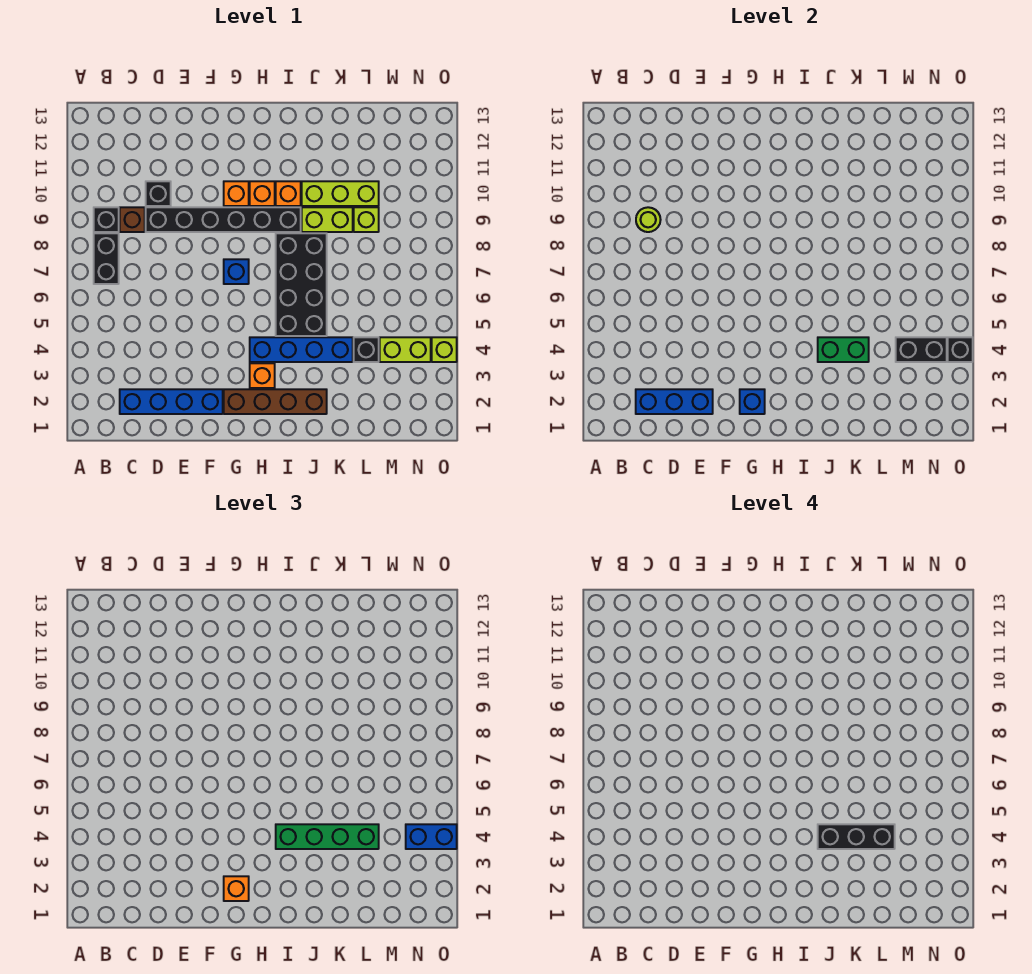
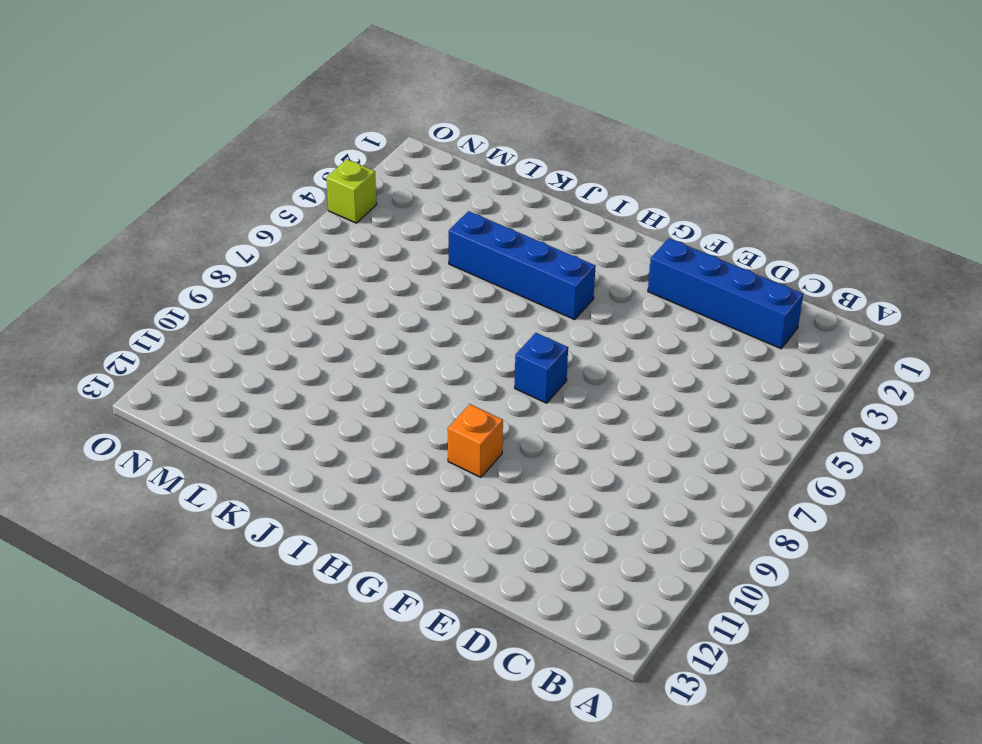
none -> black 1x2 brick [94,233,119,284]
none -> black 1x1 brick [94,207,119,232]
none -> brown 1x1 brick [120,207,145,232]
none -> black 1x6 brick [146,207,301,232]

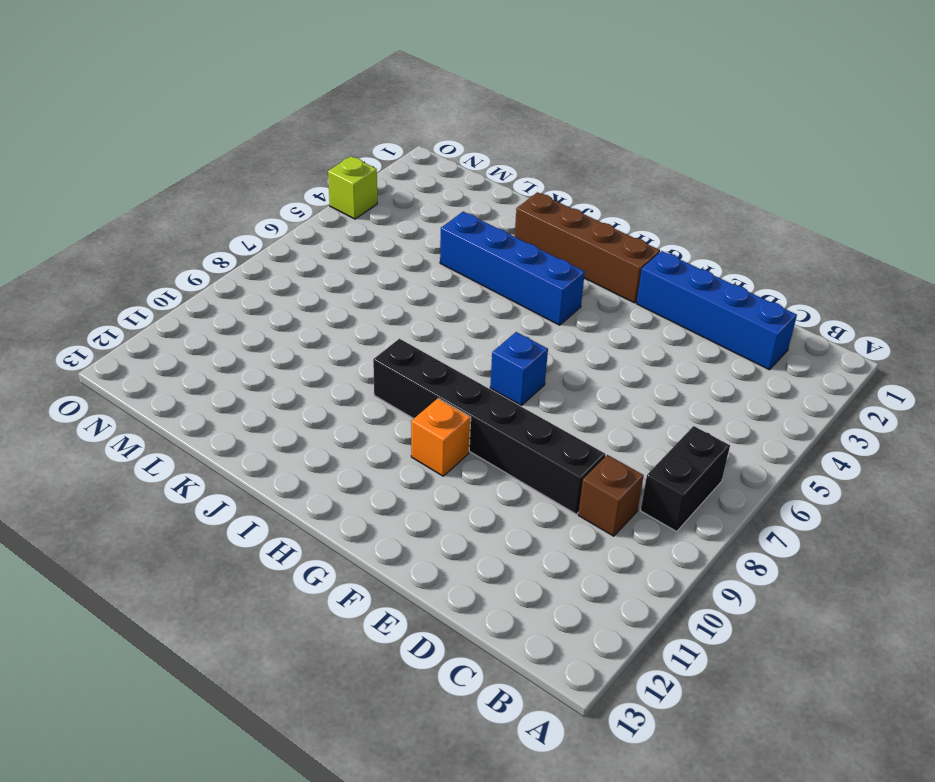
none -> black 1x1 brick [94,207,119,232]
none -> black 1x1 brick [146,181,171,206]
none -> orange 1x1 brick [250,363,275,388]
none -> orange 1x1 brick [250,181,275,206]

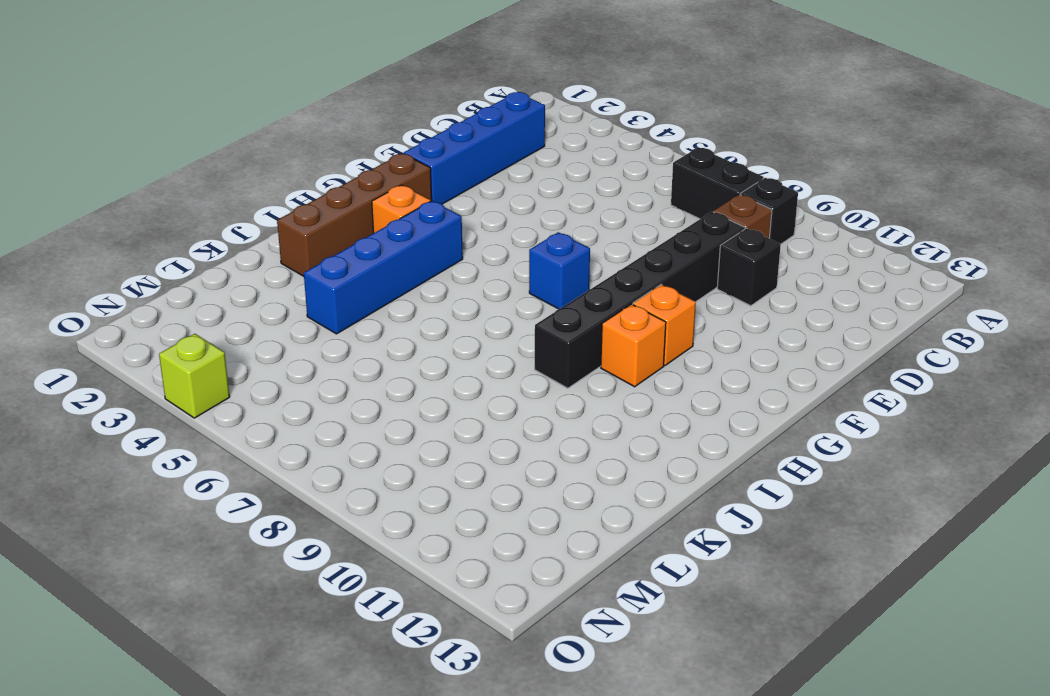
none -> black 2x4 brick [276,233,327,336]
none -> orange 1x1 brick [276,181,301,206]
none -> lime 1x2 brick [302,207,353,232]
none -> lime 1x3 brick [302,181,379,206]

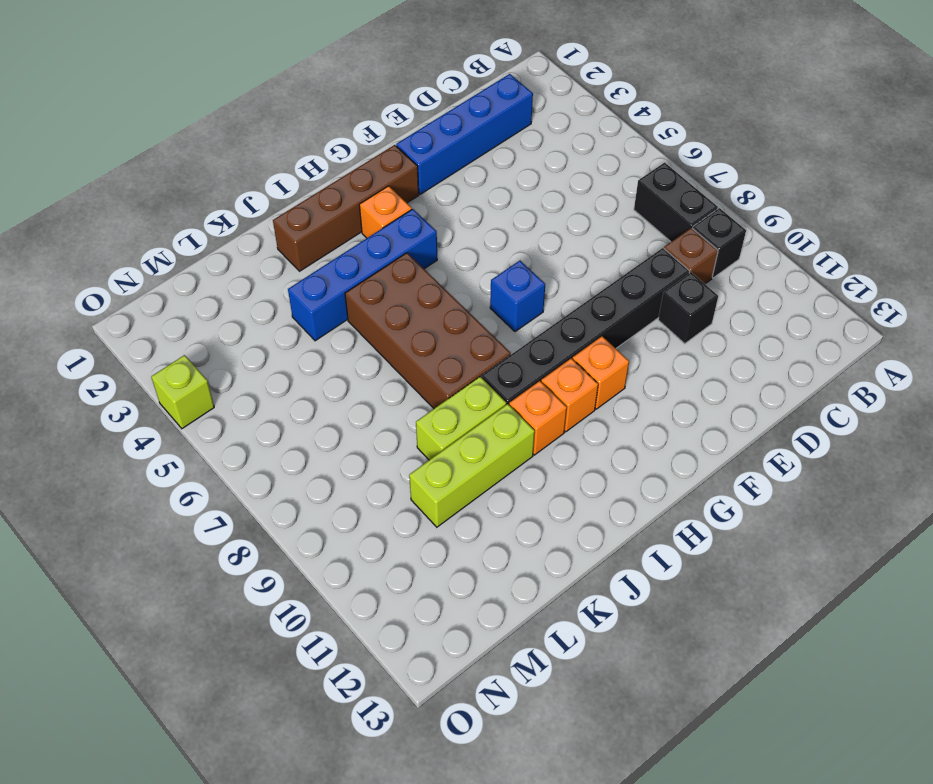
brown 2x4 brick [345,253,511,408] -> black 2x4 brick [276,233,327,336]
none -> black 1x1 brick [354,337,379,362]
none -> lime 1x1 brick [354,207,379,232]
none -> lime 1x2 brick [380,337,431,362]
none -> blue 1x3 brick [636,389,713,414]

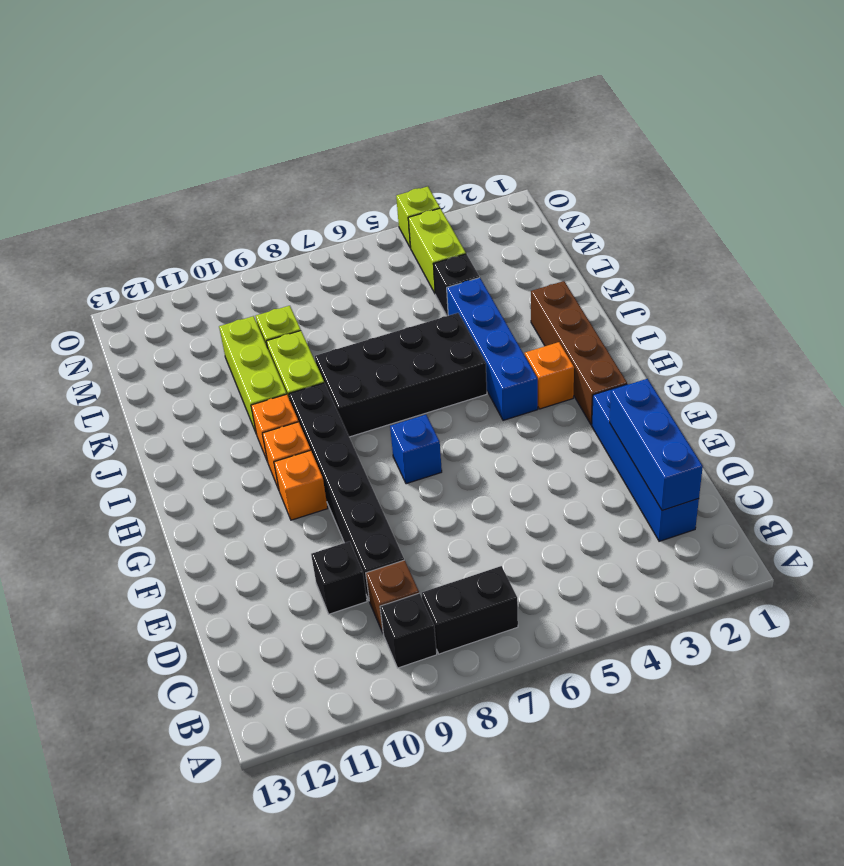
none -> lime 1x1 round brick [636,207,661,232]
none -> blue 1x1 brick [740,389,765,414]
none -> green 1x2 brick [818,337,869,362]
none -> black 1x2 brick [896,337,947,362]

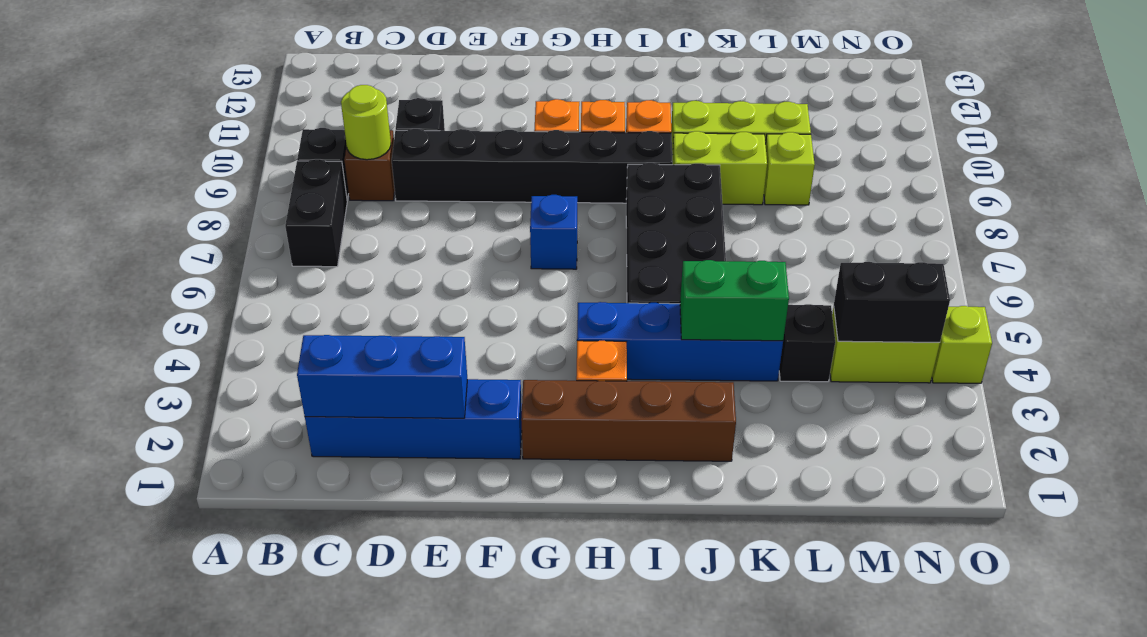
none -> blue 1x1 brick [740,389,765,414]
none -> black 1x1 brick [948,337,973,362]
none -> orange 1x1 brick [224,876,249,901]
none -> green 1x4 brick [276,824,379,849]

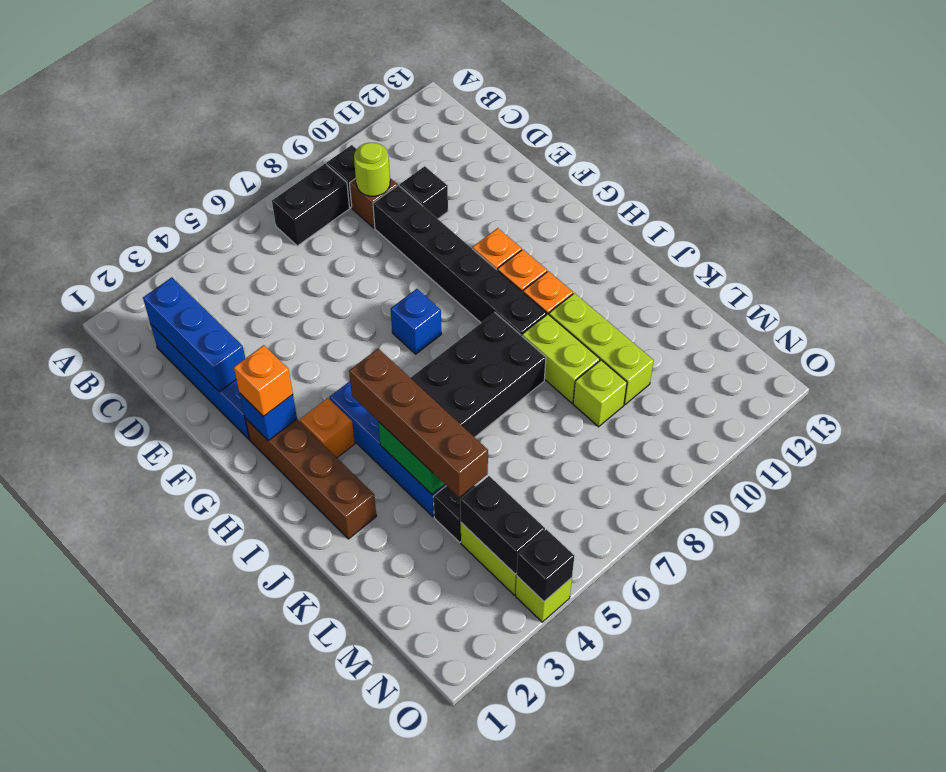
brown 1x4 brick [349,349,488,497] -> green 1x4 brick [276,824,379,849]
none -> blue 1x2 brick [406,824,457,849]
none -> black 1x3 brick [818,824,895,849]

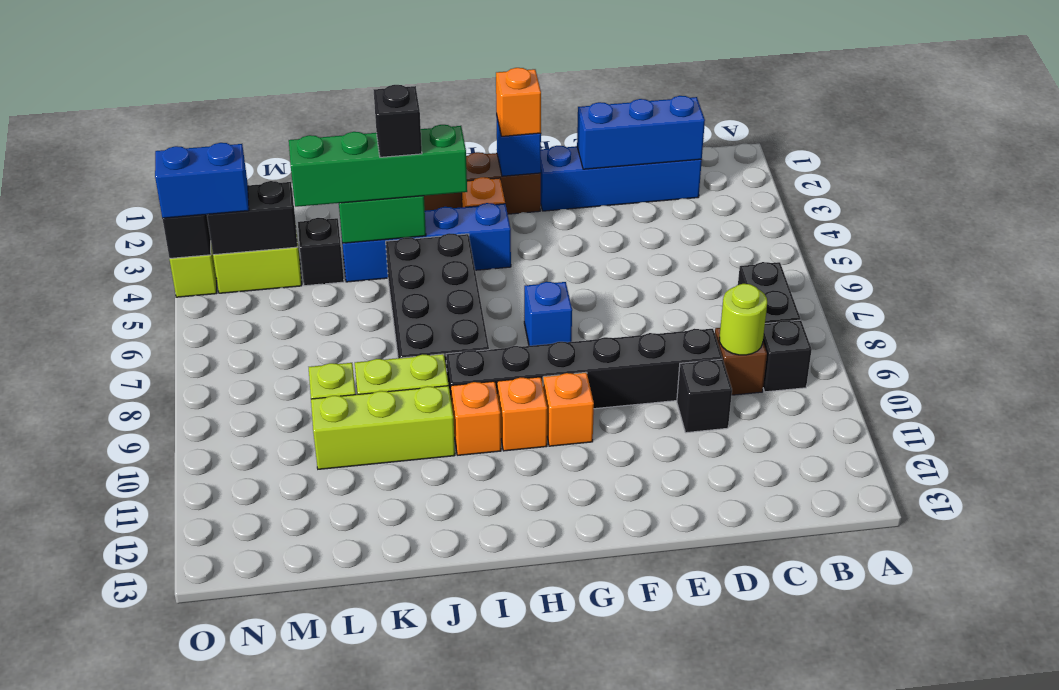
black 1x1 brick [374,85,422,157] -> black 1x3 brick [818,824,895,849]

